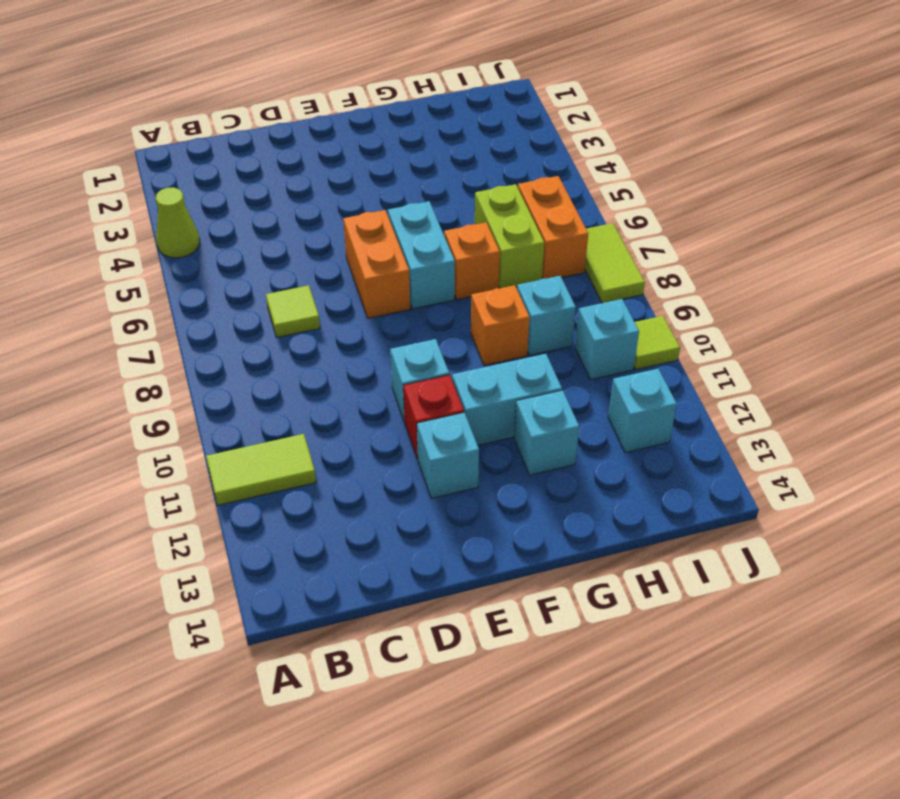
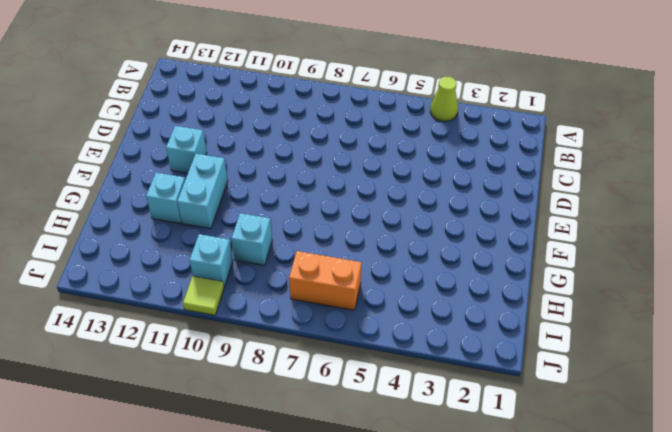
none -> lime 1x2 tile [206,434,316,505]
none -> lime 1x1 tile [266,285,320,337]
none -> orange 1x2 brick [343,210,410,318]

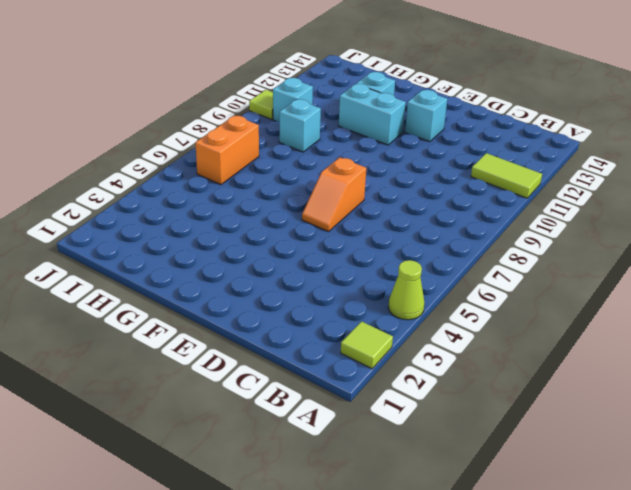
lime 1x1 tile [341,322,393,369] -> lime 1x1 tile moved to [266,285,320,337]
orange 1x2 slope [302,157,366,232] -> orange 1x2 brick [343,210,410,318]
none -> cyan 1x1 brick [390,339,449,422]
none -> red 1x1 brick [403,375,464,459]
none -> cyan 1x2 brick [388,201,455,309]

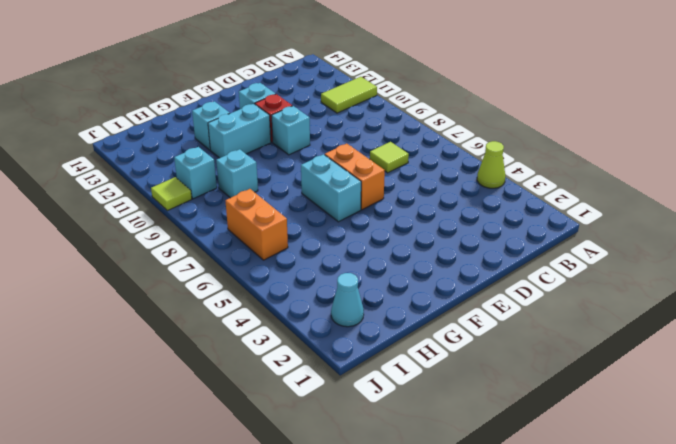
cyan 1x1 cone [331,273,364,327] -> none
none -> orange 1x1 brick [444,222,500,300]
none -> orange 1x1 brick [471,285,530,365]
none -> lime 1x2 brick [475,184,544,288]

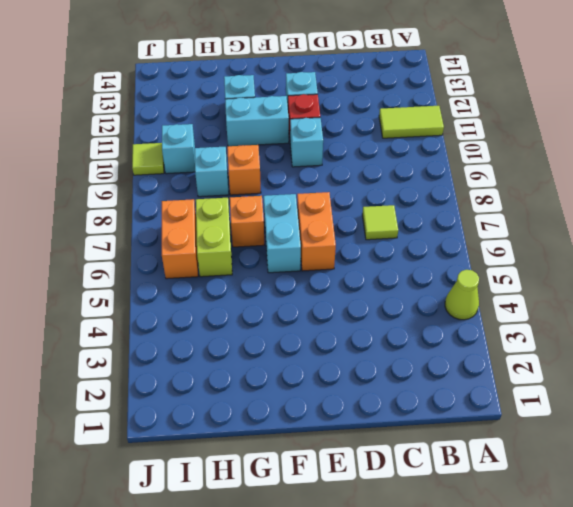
none -> cyan 1x1 brick [608,369,677,453]
none -> lime 1x2 tile [585,223,645,303]

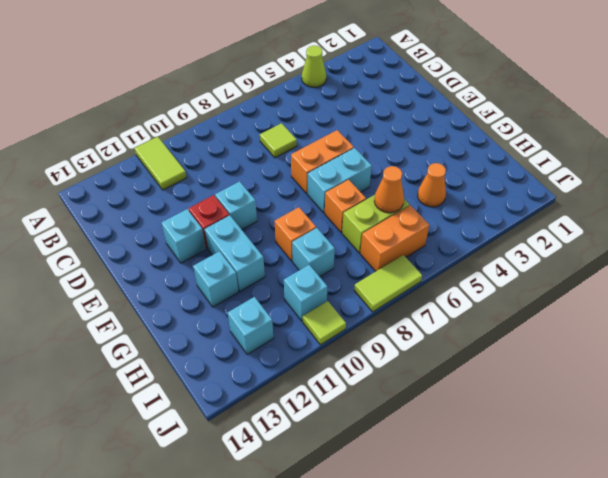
orange 1x1 cone [418,163,446,207] -> none
orange 1x1 cone [374,166,404,213] -> none

